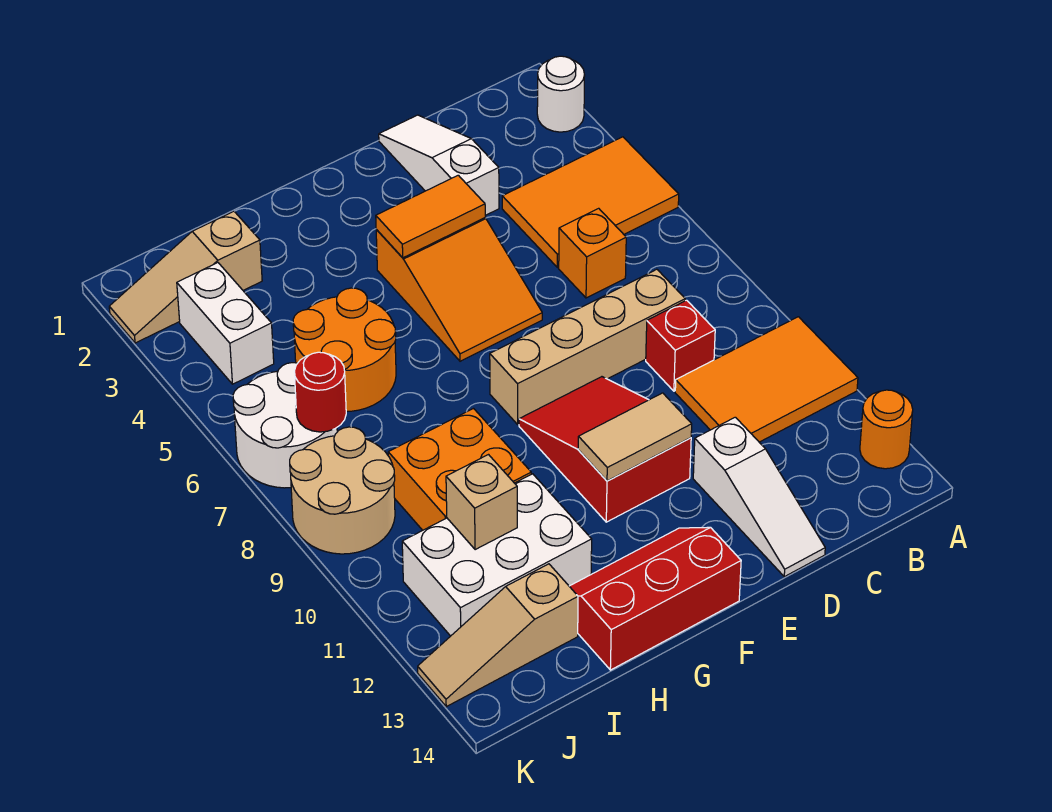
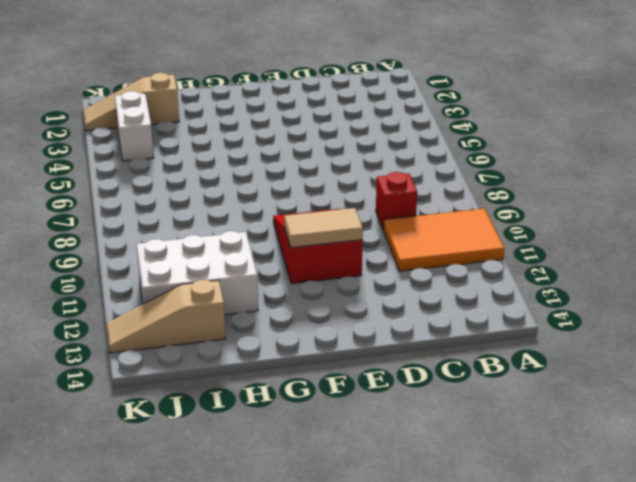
none -> white 1x1 round brick [537,56,585,132]
none -> orange 2x3 tile [502,137,679,268]
none -> orange 1x1 round brick [860,390,913,469]

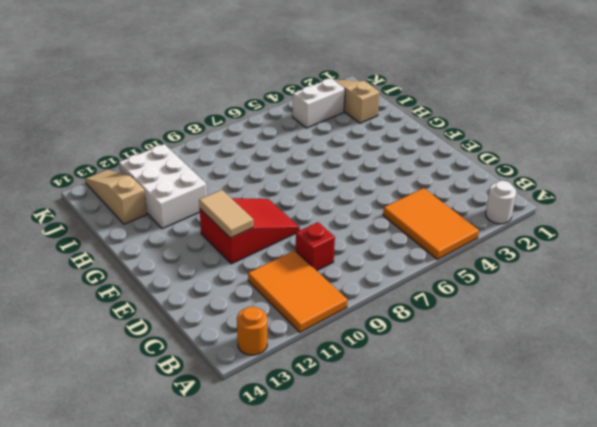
none -> orange 1x1 brick [559,208,626,298]
none -> tan 1x4 brick [490,269,685,424]
none -> white 1x3 slope [379,115,499,215]

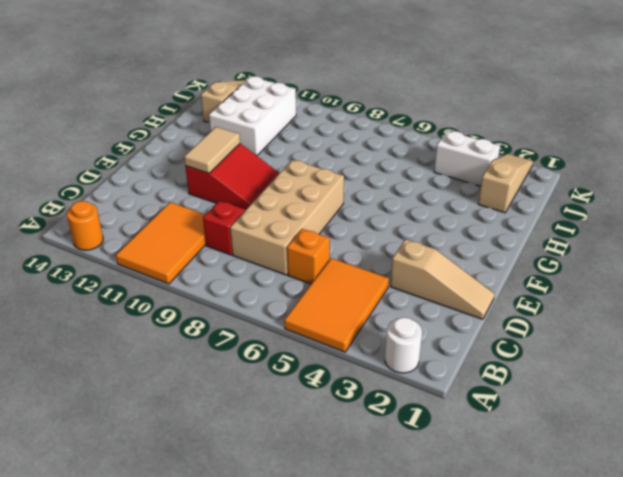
tan 2x4 brick [230,160,344,275] -> tan 1x4 brick [490,269,685,424]
tan 1x3 slope [390,239,494,319] -> white 1x3 slope [379,115,499,215]
none -> white 1x3 slope [693,417,825,577]
none -> orange 2x3 slope [376,218,542,361]
none -> red 2x3 slope [569,527,741,670]

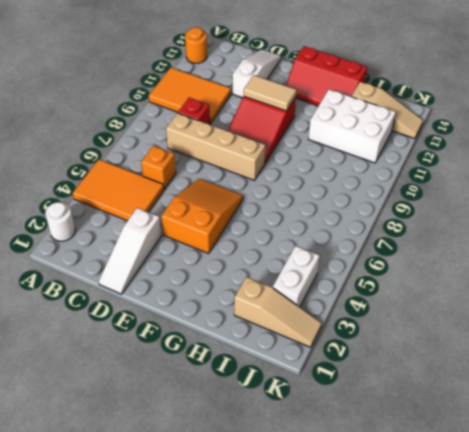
none -> orange 2x2 round brick [293,288,396,411]
none -> orange 2x2 brick [388,409,531,530]
none -> white 2x2 round brick [233,363,337,488]

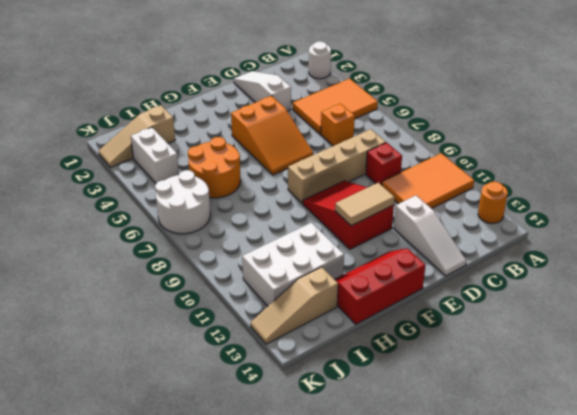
none -> orange 2x2 brick [388,409,531,530]
none -> tan 2x2 round brick [290,427,395,554]
none -> orange 1x2 tile [376,175,485,258]

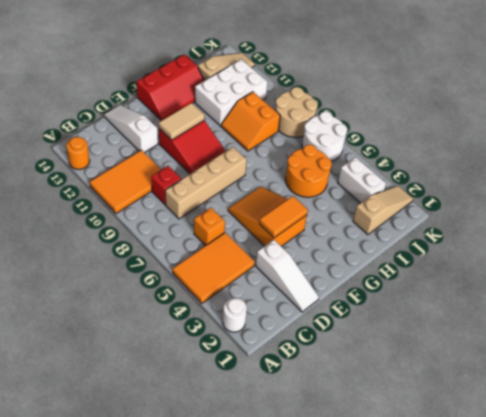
orange 2x2 slope [221,92,280,151] -> orange 2x2 brick [388,409,531,530]
none -> tan 1x1 brick [446,455,517,550]
none -> red 1x1 round brick [294,352,346,432]

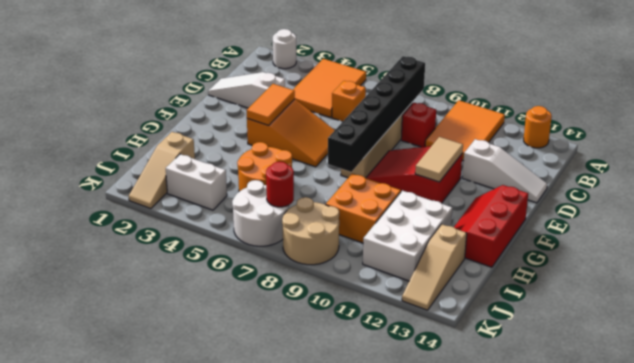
black 1x6 brick [328,56,425,172] -> none
none -> tan 1x1 brick [446,455,517,550]

